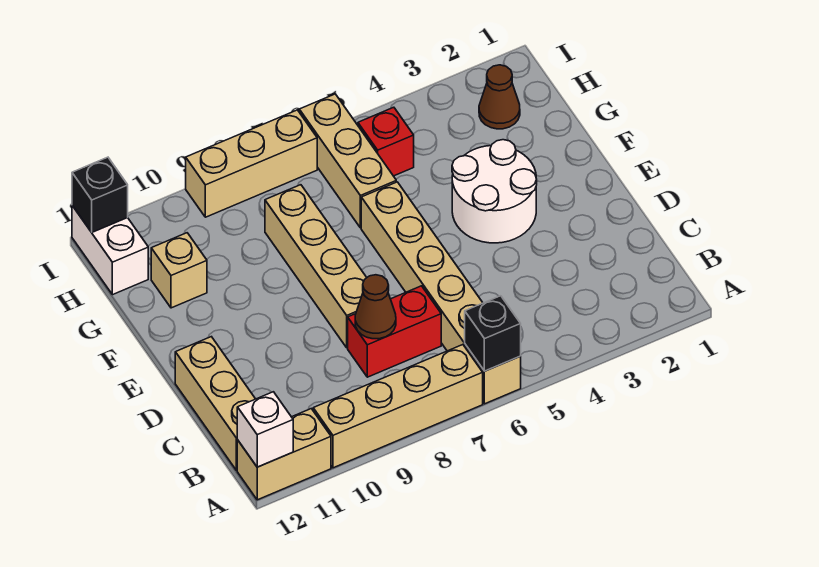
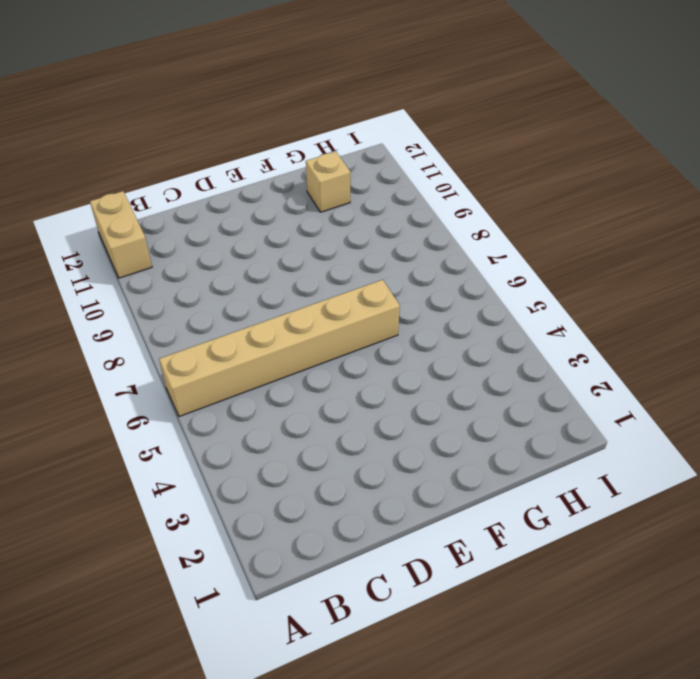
none -> tan 1x4 brick [313,345,483,468]
none -> tan 1x3 brick [175,337,255,471]
none -> red 1x2 brick [348,286,441,377]

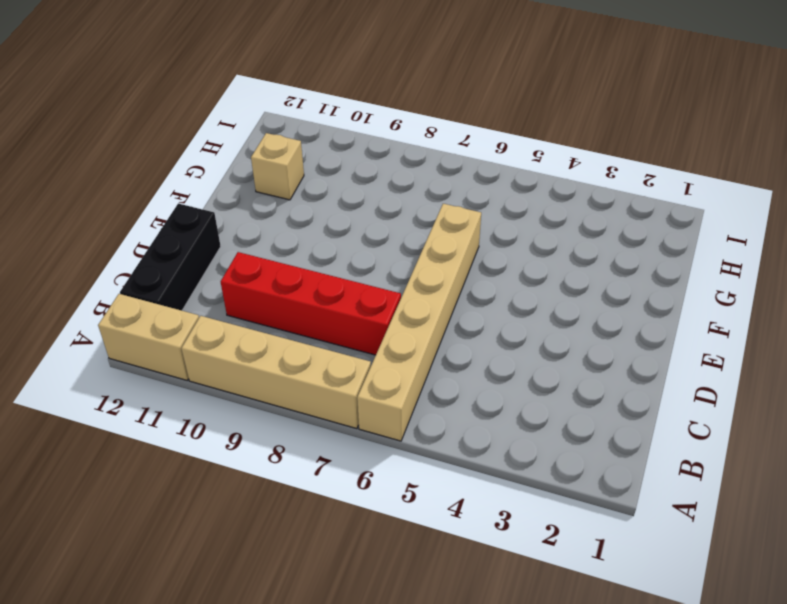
black 1x3 brick [120,203,221,311] -> tan 1x3 brick [175,337,255,471]
red 1x4 brick [221,252,401,355] -> red 1x2 brick [348,286,441,377]
none -> tan 1x4 brick [265,185,367,348]
none -> white 2x2 round brick [452,140,537,243]
none -> tan 1x3 brick [299,94,396,228]

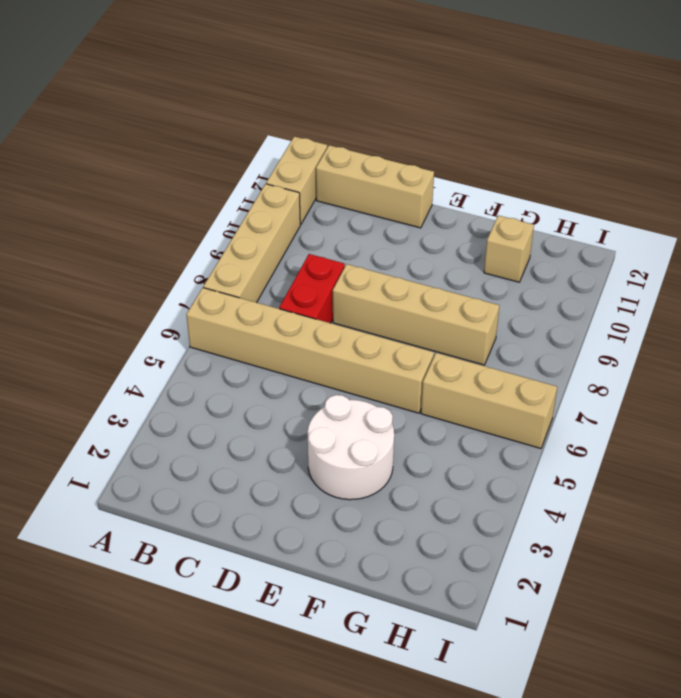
none -> brown 1x1 cone [479,65,520,129]
none -> red 1x1 brick [358,107,414,176]
none -> white 1x2 brick [72,206,148,295]

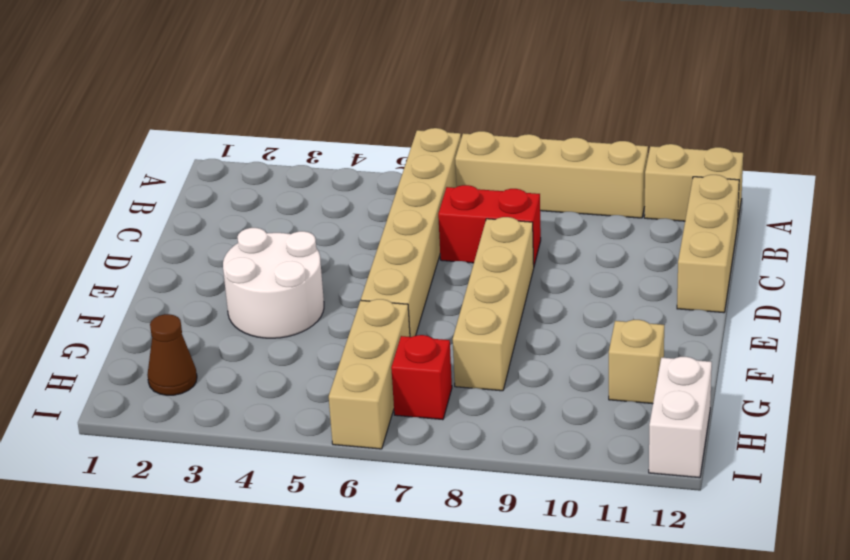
red 1x1 brick [391,335,452,420] -> red 1x1 brick moved to [358,107,414,176]
none -> tan 1x3 brick [186,110,317,217]
none -> black 1x1 brick [465,296,521,371]
none -> white 1x1 brick [237,392,293,467]

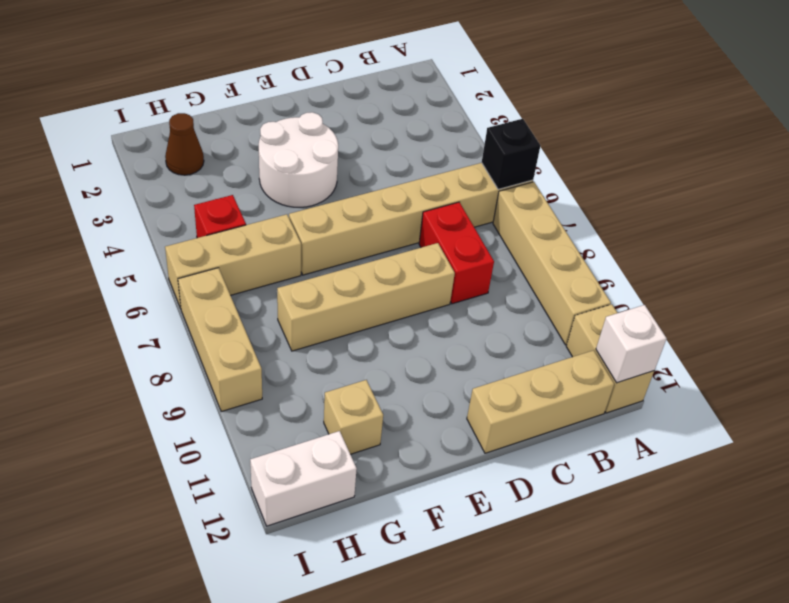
none -> brown 1x1 cone [355,275,396,339]
none -> black 1x1 brick [72,157,128,232]

